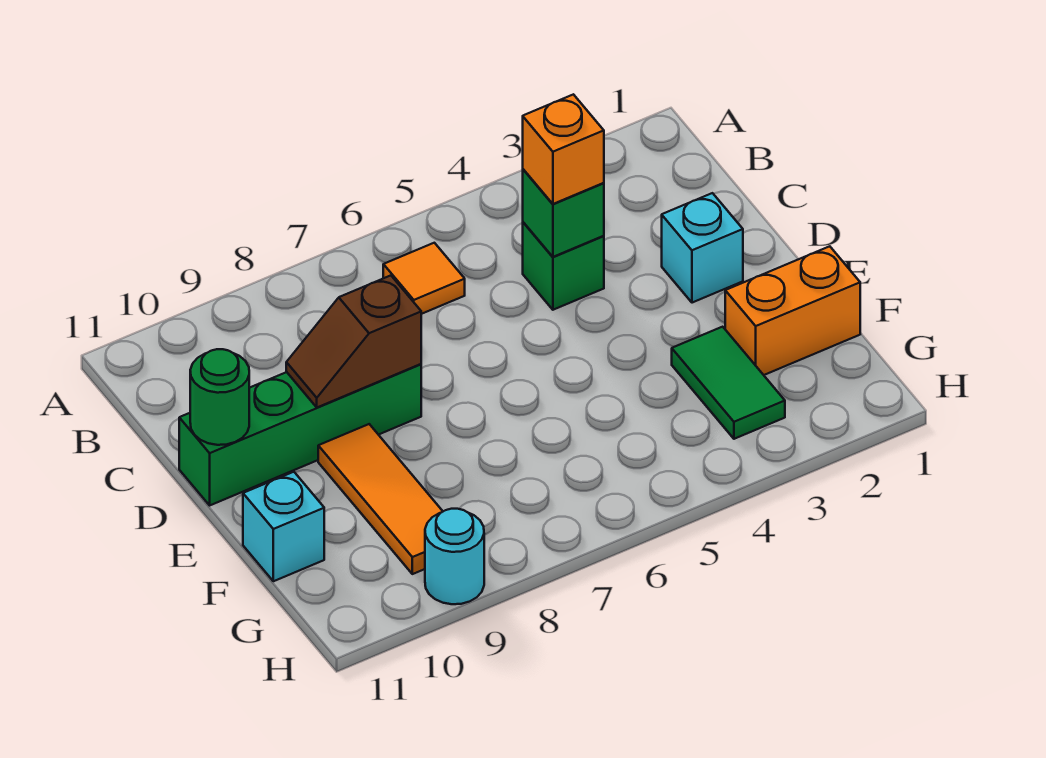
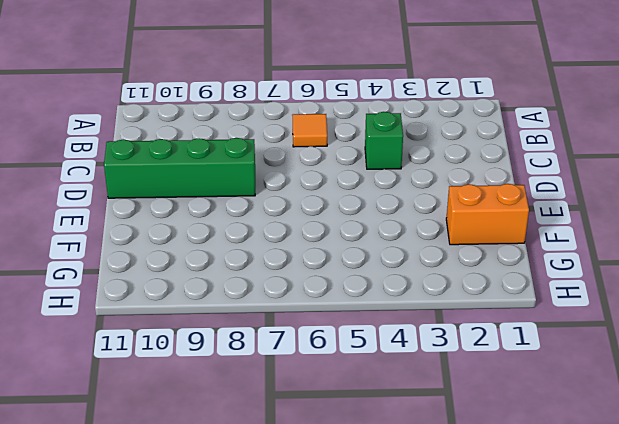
none -> cyan 1x1 brick [662,193,743,303]
none -> orange 1x3 tile [318,424,443,574]
none -> green 1x2 tile [672,327,785,439]

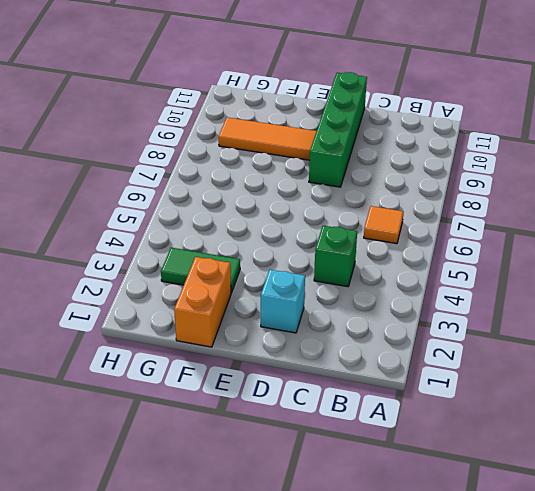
none -> cyan 1x1 brick [243,472,324,581]
none -> cyan 1x1 round brick [425,509,484,604]
none -> green 1x1 brick [523,169,604,257]

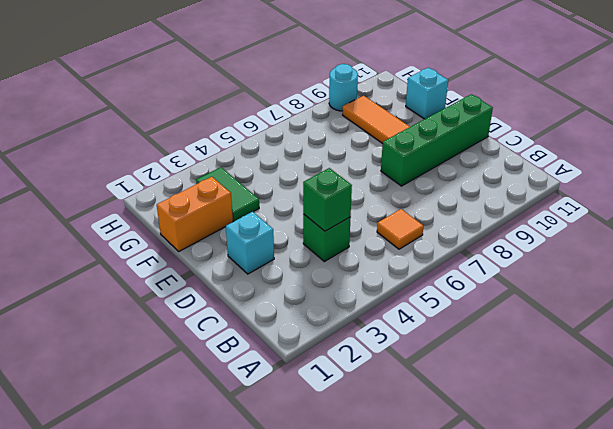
none -> brown 1x2 slope [286,276,421,407]
none -> green 1x1 round brick [190,349,249,445]
none -> orange 1x1 brick [523,94,604,204]

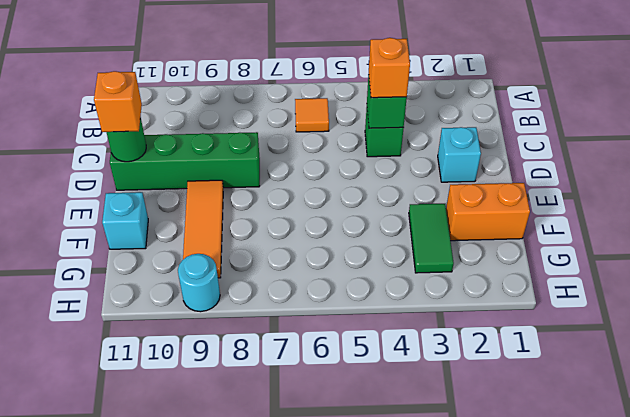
orange 1x1 brick [94,71,142,132] -> none
none -> brown 1x2 slope [286,276,421,407]

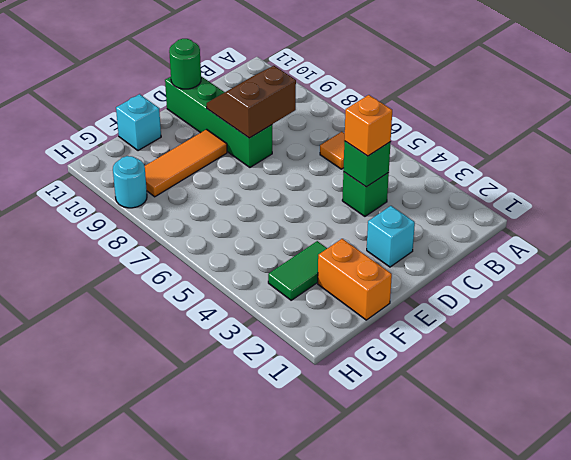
brown 2x2 slope [207,66,296,138] -> brown 1x2 slope [286,276,421,407]

